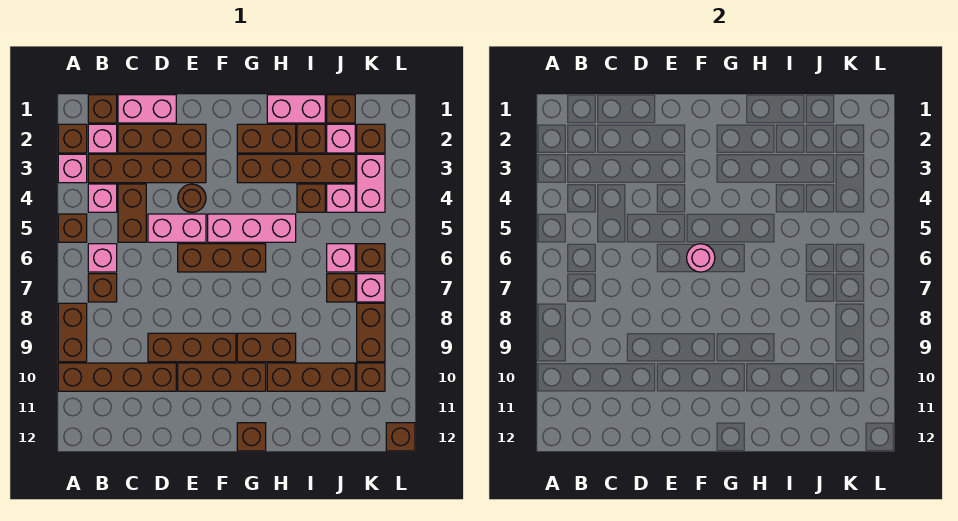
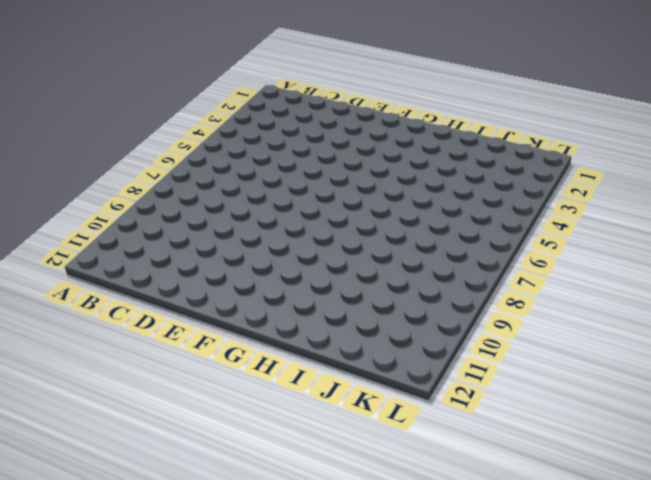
none -> brown 1x1 brick [58,124,87,153]
none -> pink 1x1 brick [58,154,87,183]
none -> brown 1x1 brick [58,214,87,242]
none -> brown 1x2 brick [58,303,87,362]

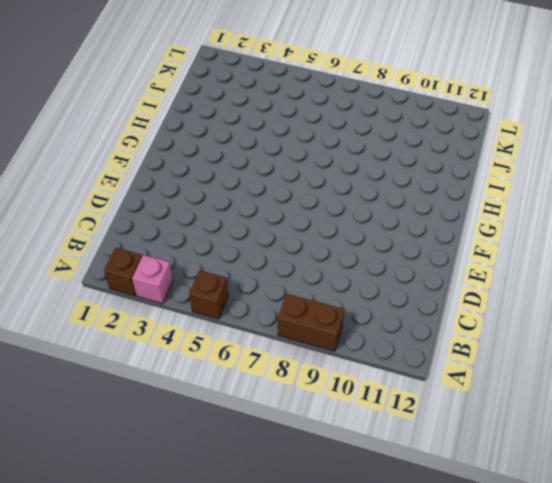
none -> brown 1x4 brick [58,363,176,391]
none -> brown 1x1 brick [88,95,117,123]
none -> pink 1x1 brick [88,124,117,153]
none -> brown 1x4 brick [88,154,206,183]

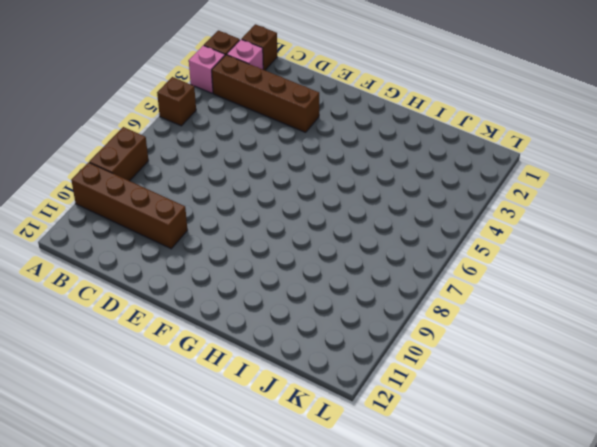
none -> pink 1x1 brick [88,184,117,212]
none -> pink 1x1 brick [88,244,117,272]
none -> brown 1x1 brick [88,274,117,302]
none -> pink 1x2 brick [118,95,176,123]

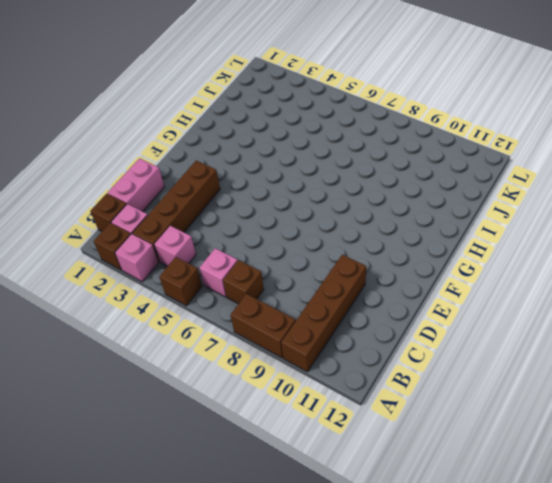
none -> brown 1x3 brick [118,124,206,153]
none -> brown 1x2 brick [118,184,146,242]
none -> pink 1x2 brick [148,214,206,242]
none -> brown 1x3 brick [148,333,236,362]

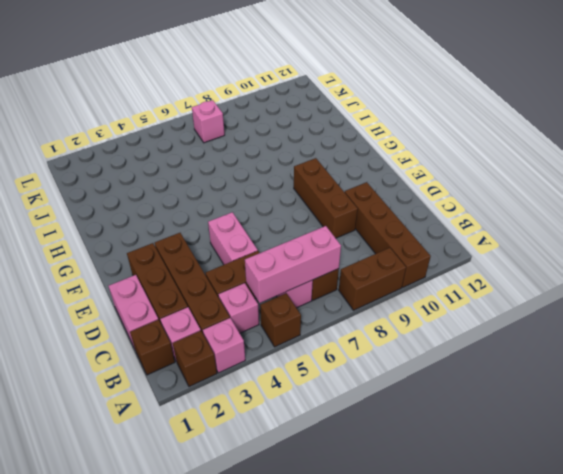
pink 1x3 brick [245,226,341,303] -> pink 1x3 brick turned to [208,214,296,242]
none -> brown 1x1 round brick [178,184,206,212]
none -> brown 1x3 brick [178,244,266,272]
none -> brown 1x3 brick [178,363,266,391]
none -> brown 1x2 brick [237,124,296,153]

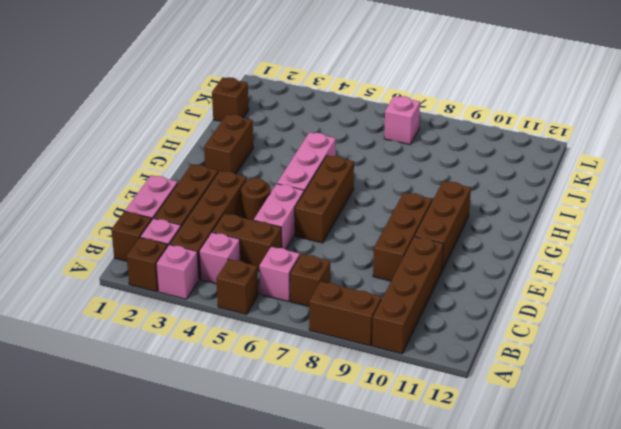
none -> brown 1x4 brick [237,154,355,183]
none -> brown 1x2 brick [237,333,296,362]
none -> brown 1x1 brick [237,423,266,451]
none -> pink 1x2 brick [267,95,325,123]

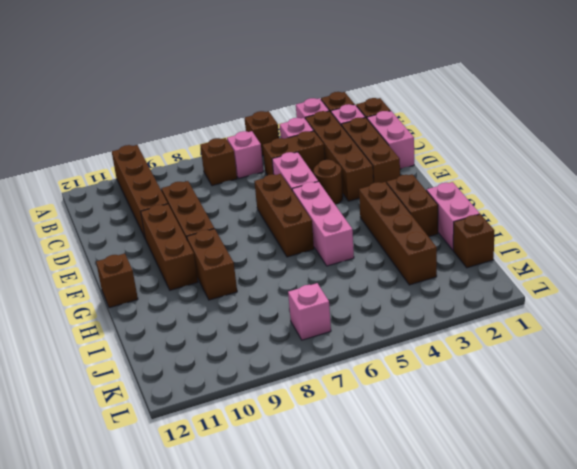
none -> brown 1x2 brick [58,303,87,362]
none -> brown 1x3 brick [267,363,355,391]
none -> brown 1x1 brick [297,124,325,153]
none -> brown 1x1 brick [297,184,325,212]

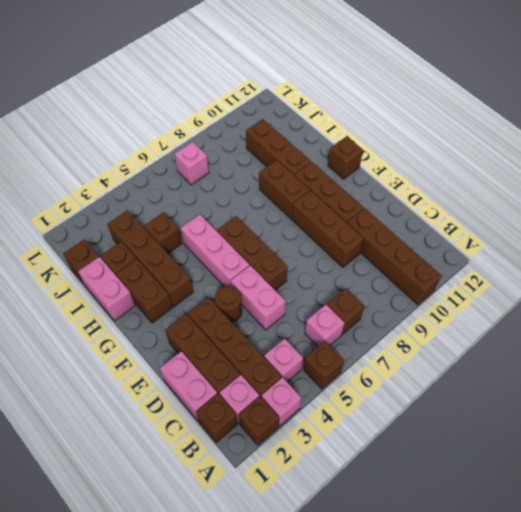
none -> brown 1x2 brick [58,303,87,362]
none -> brown 1x2 brick [118,184,146,242]
none -> pink 1x1 brick [327,124,355,153]
none -> pink 1x1 brick [327,184,355,212]

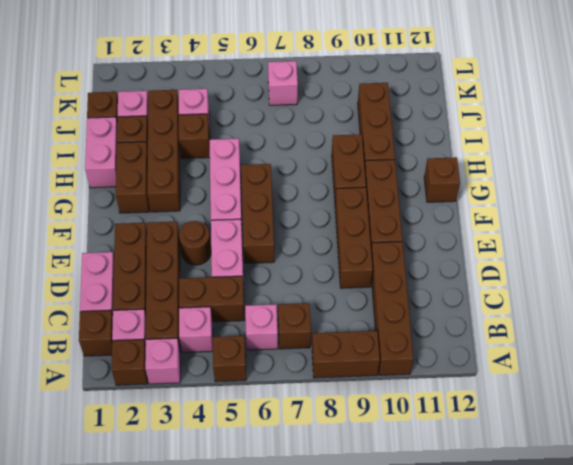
none -> pink 1x1 brick [327,244,355,272]
none -> brown 1x1 brick [327,274,355,302]
none -> brown 1x1 brick [357,124,385,153]
none -> pink 1x2 brick [357,154,385,212]

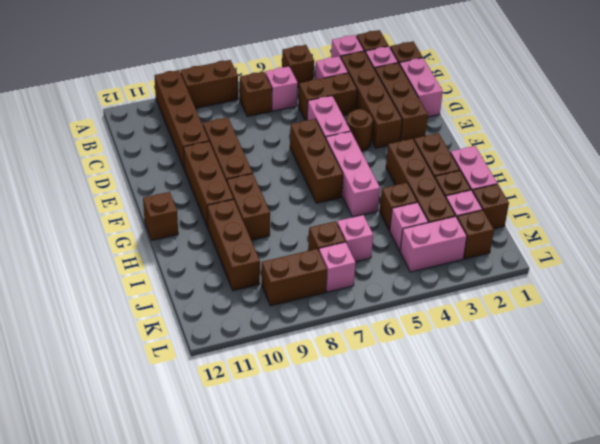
none -> brown 1x1 brick [357,244,385,272]
none -> brown 1x1 brick [357,363,385,391]
none -> brown 1x1 brick [386,423,415,451]
none -> pink 1x1 round brick [687,244,715,272]

